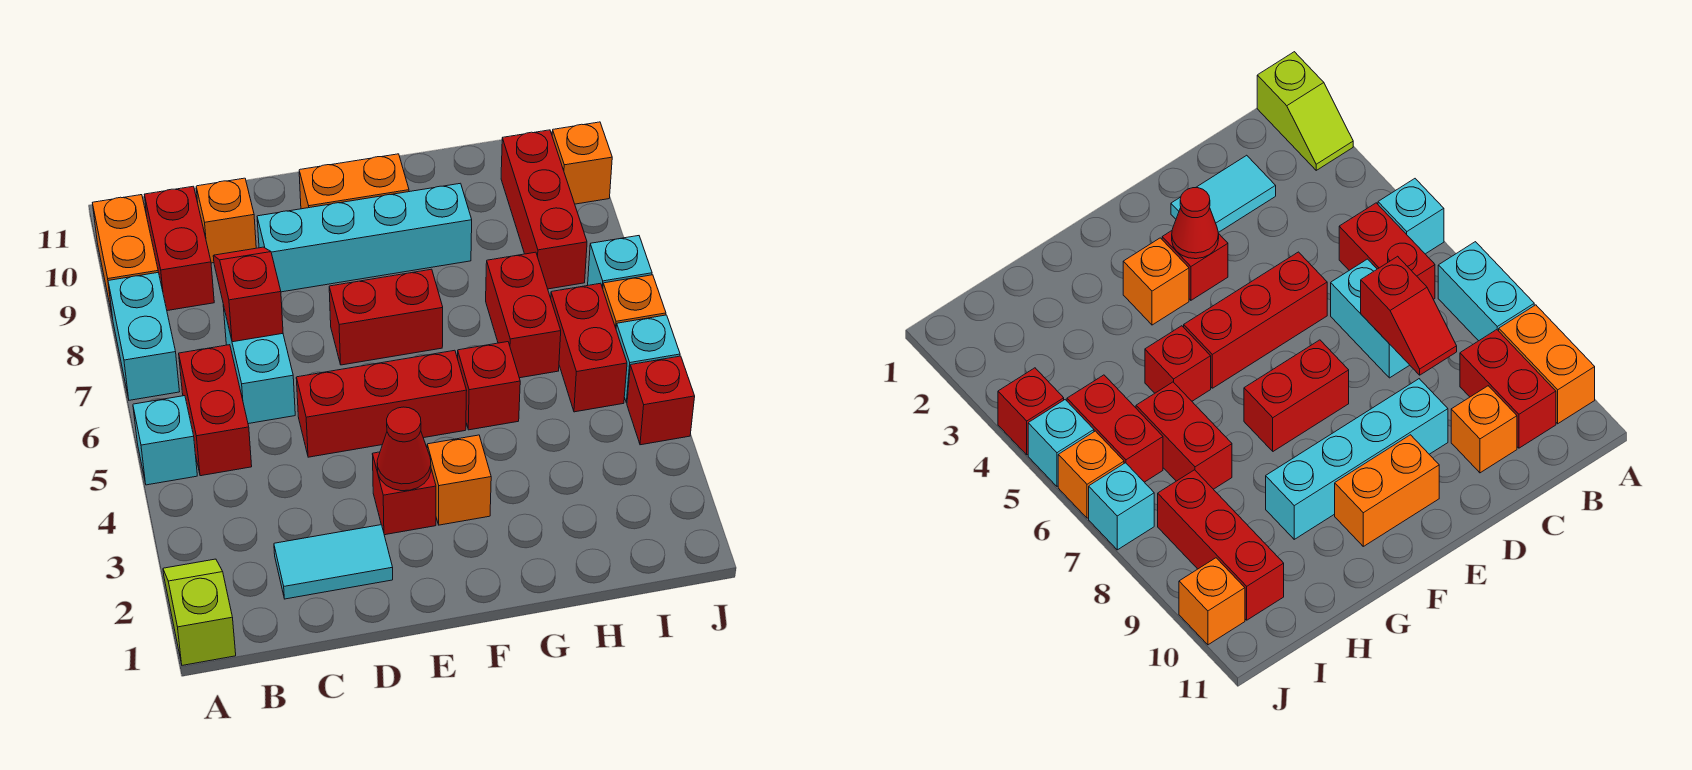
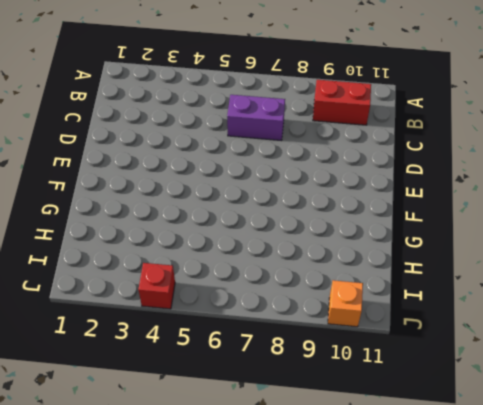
purple 1x2 brick [227,95,285,140] -> cyan 1x2 brick [223,305,295,424]
none -> lime 1x2 slope [163,559,236,665]
none -> cyan 1x1 brick [133,396,197,485]
none -> cyan 1x2 brick [108,272,180,400]

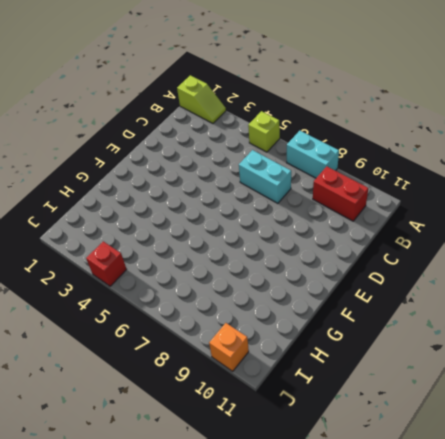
lime 1x1 brick [248,111,280,152] -> cyan 1x1 brick [133,396,197,485]
none -> orange 1x2 brick [93,195,158,318]
none -> red 1x2 brick [179,345,252,476]
none -> cyan 1x2 tile [274,525,393,599]

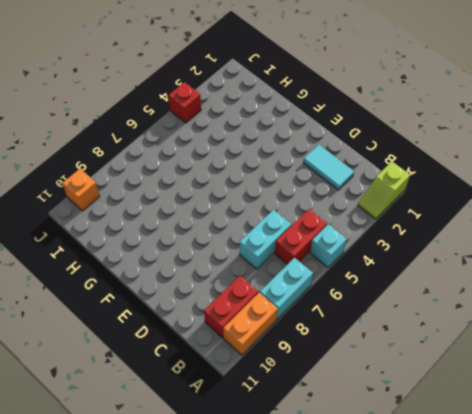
none -> orange 1x1 brick [196,178,256,263]
none -> red 1x3 brick [296,350,467,457]
none -> cyan 1x4 brick [257,183,472,292]

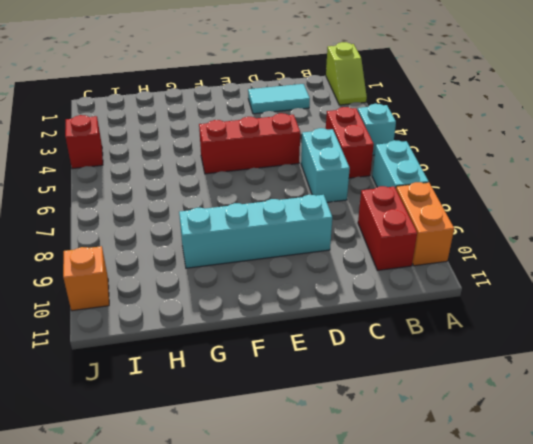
none -> orange 1x1 brick [196,178,256,263]
none -> red 1x1 brick [373,452,436,535]
none -> red 1x2 brick [329,269,443,365]

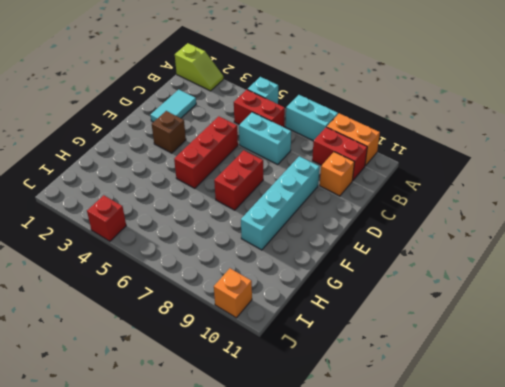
brown 1x1 brick [152,111,186,153] -> red 1x1 brick [373,452,436,535]
none -> orange 1x2 brick [299,154,409,209]
none -> orange 1x1 brick [427,435,491,525]
none -> red 1x1 brick [458,342,520,430]

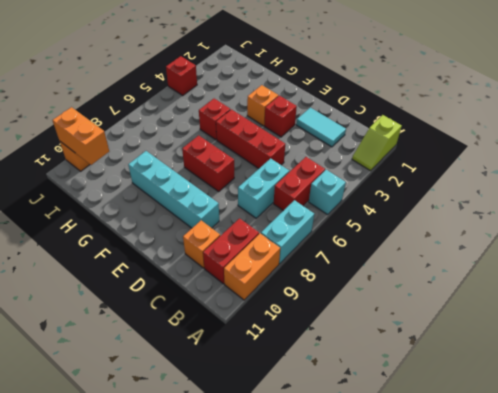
orange 1x2 brick [53,107,109,165] -> orange 1x2 brick moved to [299,154,409,209]
none -> red 1x2 brick [486,252,561,378]
none -> red 1x2 brick [551,283,627,412]
none -> red 1x3 brick [501,130,587,289]

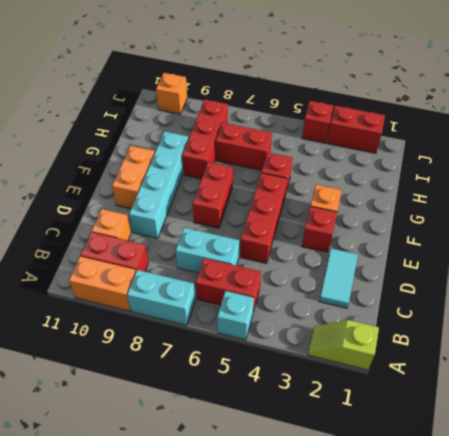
red 1x3 brick [182,99,228,179] -> red 1x3 brick turned to [501,130,587,289]
red 1x2 brick [327,106,385,153] -> red 1x2 brick moved to [551,283,627,412]
none -> cyan 1x1 brick [616,315,680,403]
none -> orange 1x1 brick [603,275,666,327]
none -> cyan 1x1 brick [588,236,652,288]

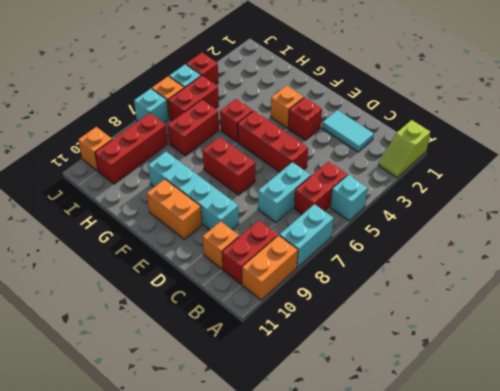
none -> red 1x2 slope [213,247,283,342]
none -> red 1x1 cone [377,407,431,491]

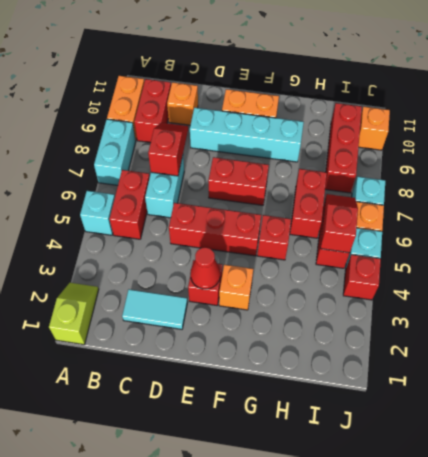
red 1x2 slope [320,194,358,253] -> none

